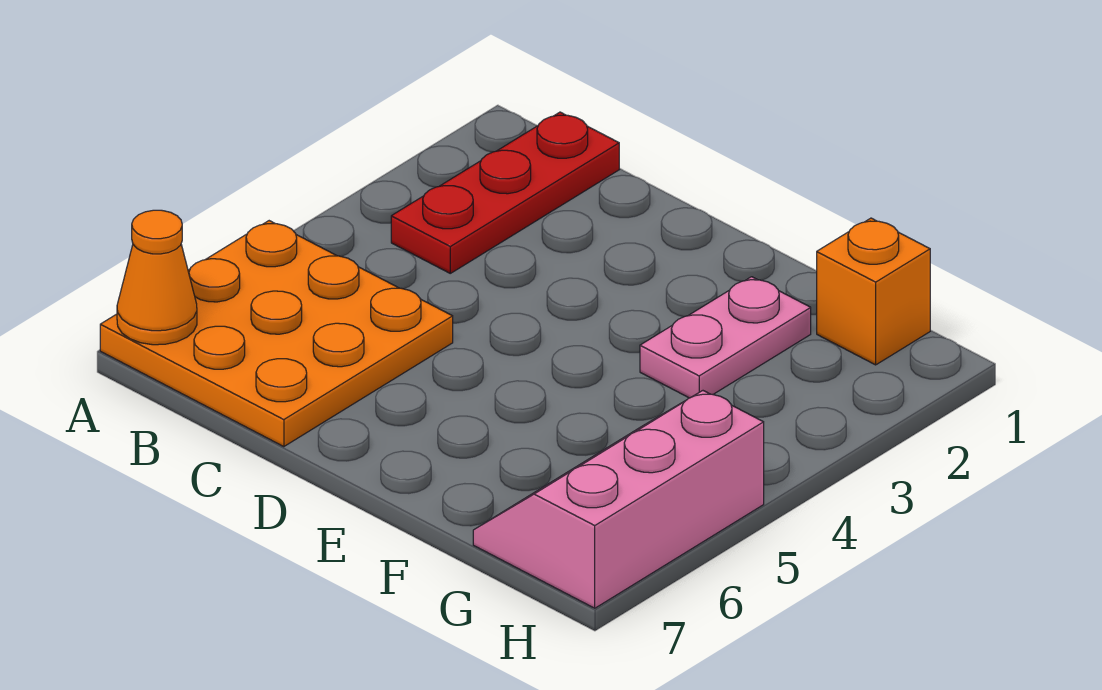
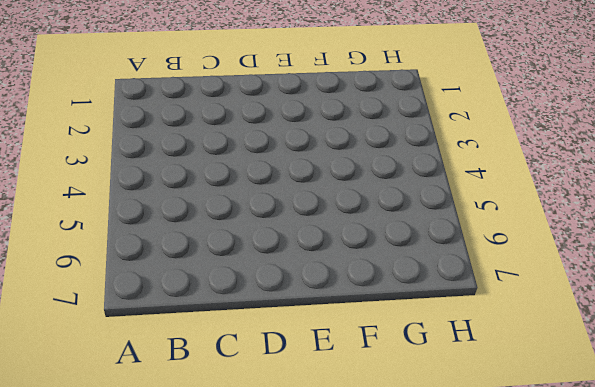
none -> orange 3x3 plate [100,221,453,447]
none -> red 1x3 plate [391,112,619,273]

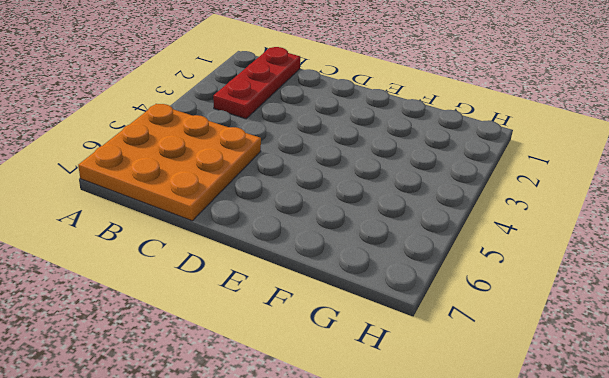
none -> pink 1x2 plate [640,277,811,398]
none -> orange 1x1 brick [817,218,930,365]

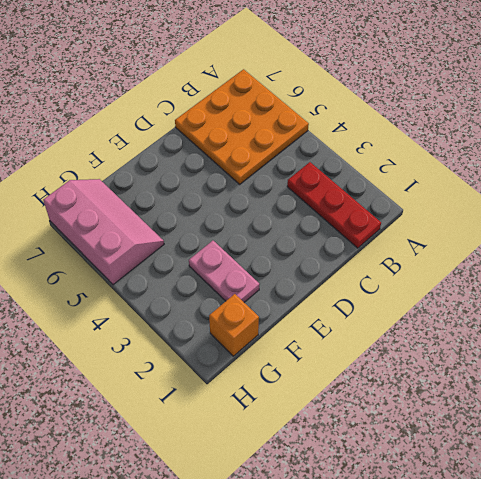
none -> orange 1x1 cone [117,210,197,345]

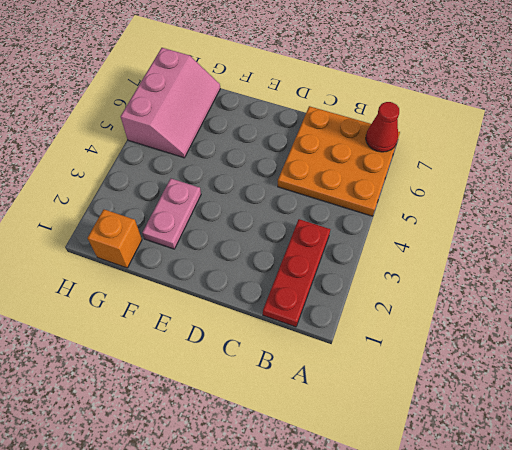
red 1x1 cone [366,102,399,152] -> orange 1x1 cone [117,210,197,345]

